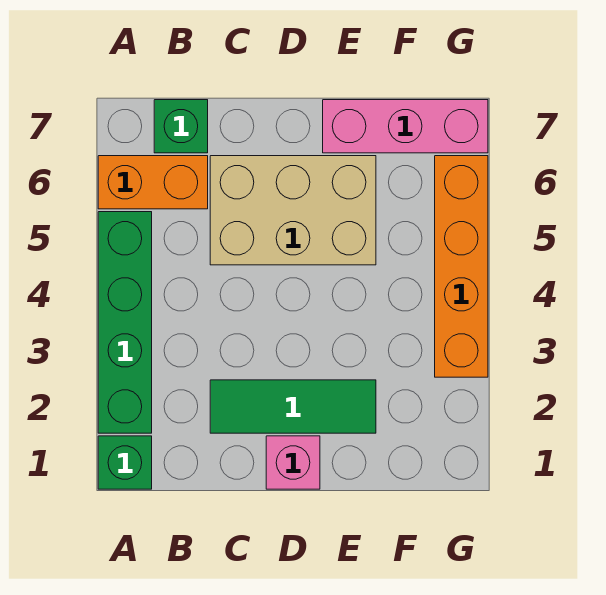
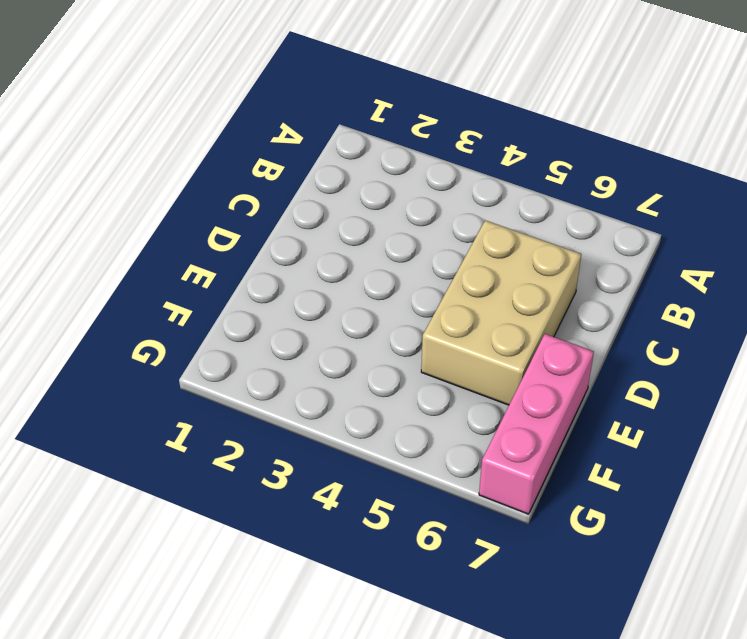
none -> green 1x1 brick [98,436,152,489]
none -> green 1x4 brick [98,212,152,433]

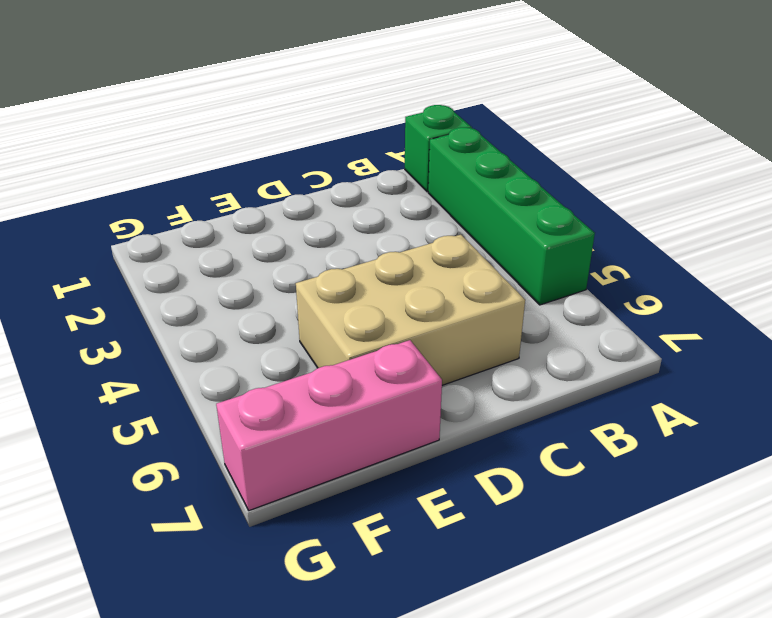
none -> orange 1x2 brick [98,156,208,209]
none -> green 1x1 brick [154,100,208,153]

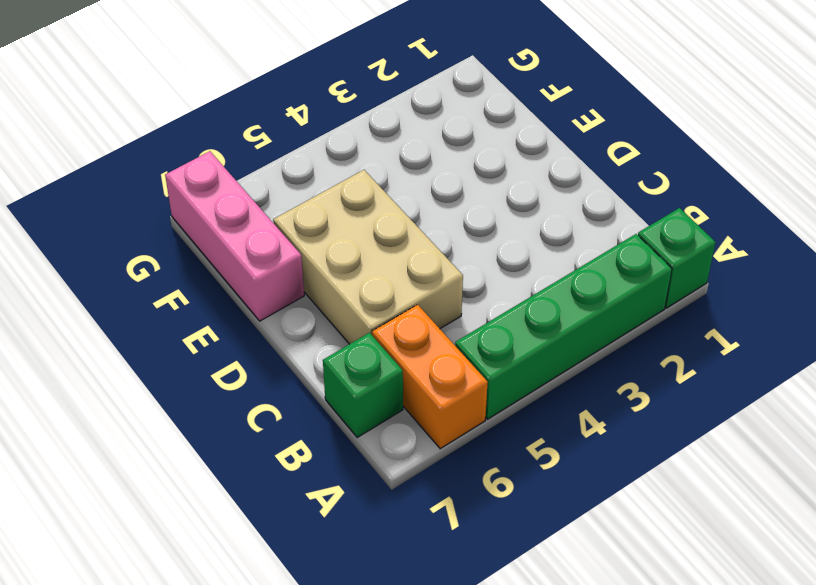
none -> green 1x3 tile [210,380,376,433]
none -> pink 1x1 brick [266,436,320,489]

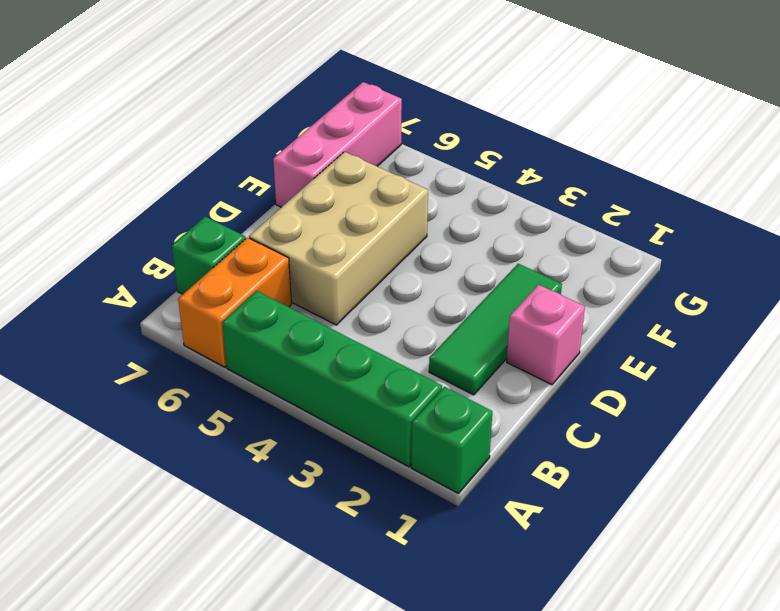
none -> orange 1x4 brick [435,156,488,377]

